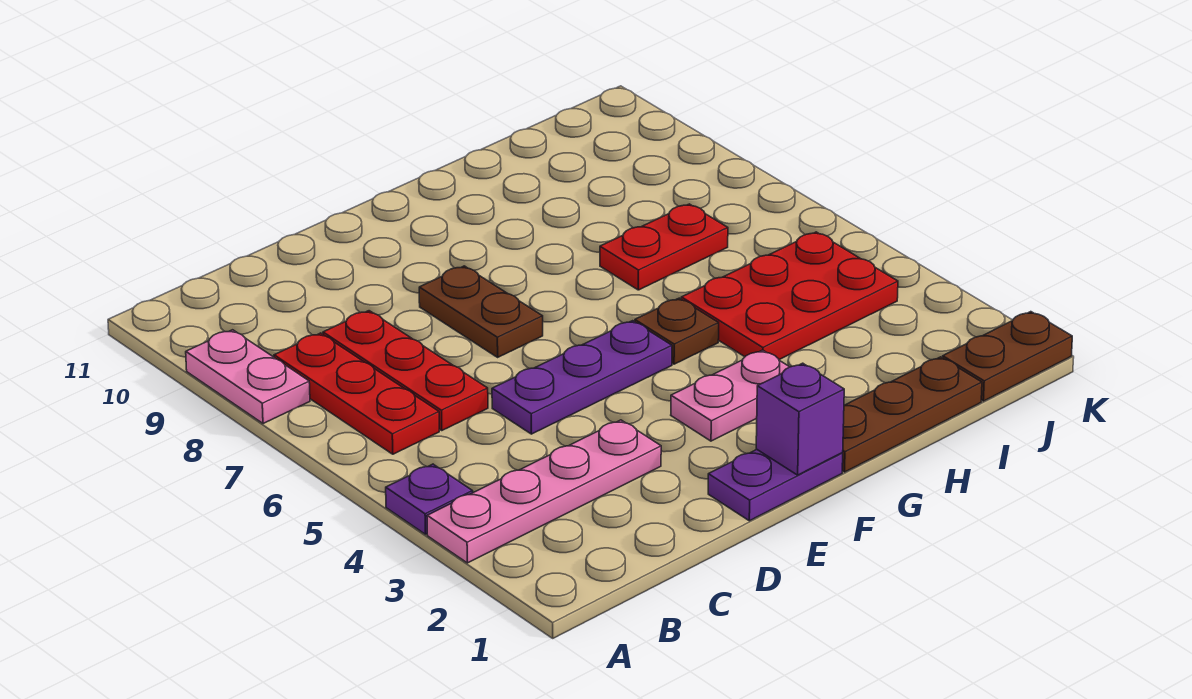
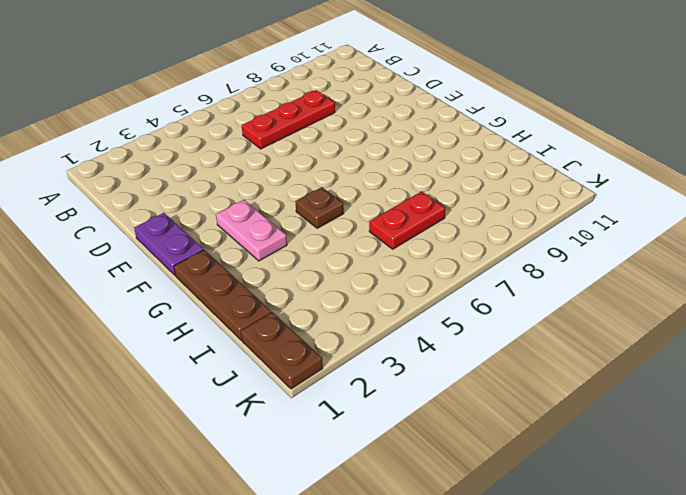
red 1x2 plate [369,191,445,249] -> red 1x2 plate turned to [600,204,728,290]
none -> pink 1x4 plate [427,420,661,563]
none -> purple 1x1 plate [386,464,473,534]
none -> pink 1x2 plate [186,330,310,424]

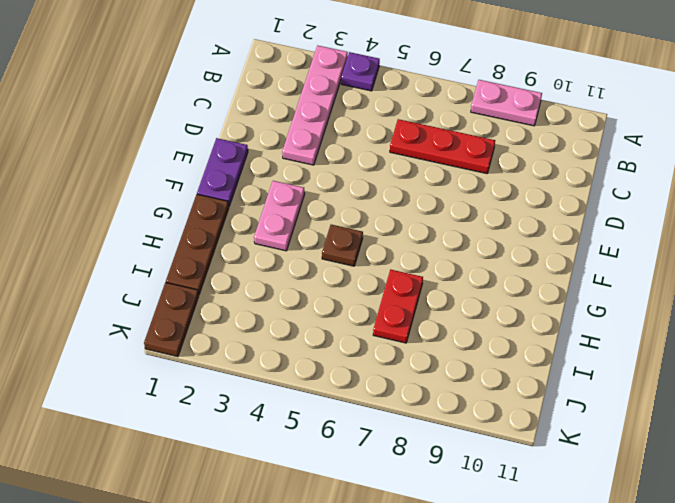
none -> red 1x3 plate [274,333,439,454]
none -> purple 1x3 plate [492,321,672,434]
none -> brown 1x2 plate [419,266,543,357]

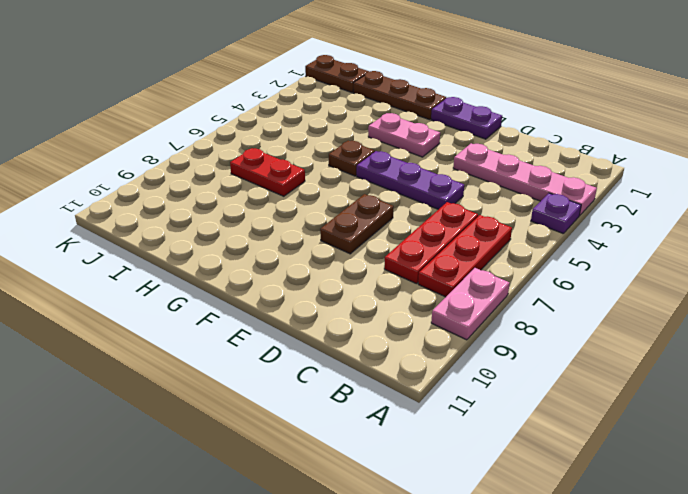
none -> red 2x3 plate [681,232,898,360]
none -> purple 1x1 brick [756,363,844,475]

